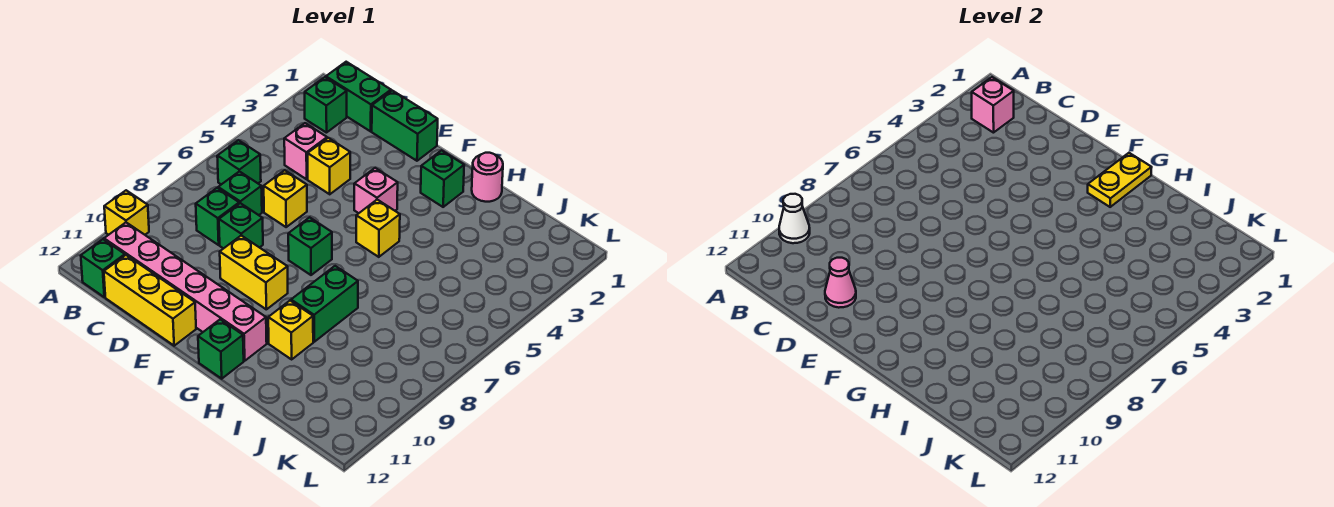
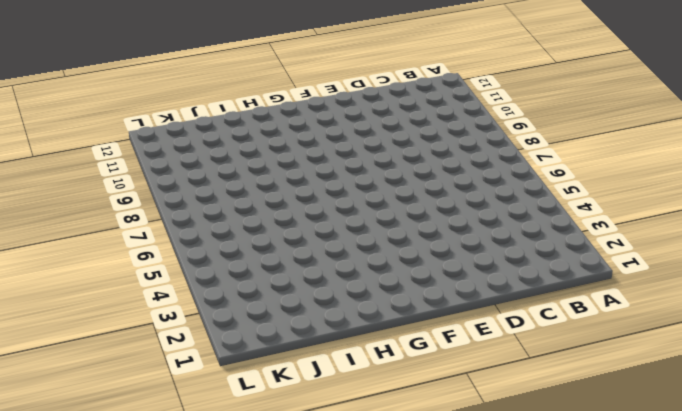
none -> yellow 1x1 brick [104,190,149,235]
none -> green 1x2 brick [326,62,391,131]
none -> green 1x1 brick [305,77,347,133]

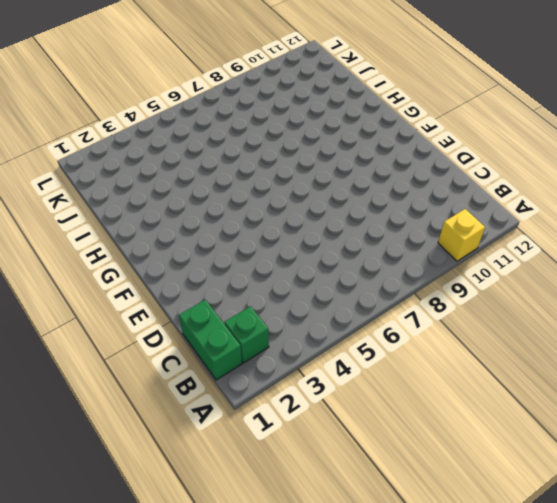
none -> green 1x1 brick [217,140,261,184]
none -> pink 1x6 brick [104,223,267,361]
none -> green 1x1 brick [81,239,125,297]

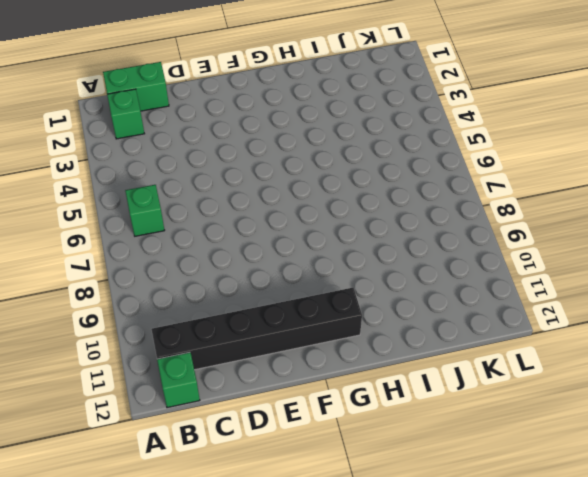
black 1x6 brick [151,288,362,370] -> pink 1x6 brick [104,223,267,361]
none -> yellow 1x1 brick [104,190,149,235]
none -> pink 1x1 brick [284,123,327,179]
none -> green 1x1 brick [218,171,262,215]

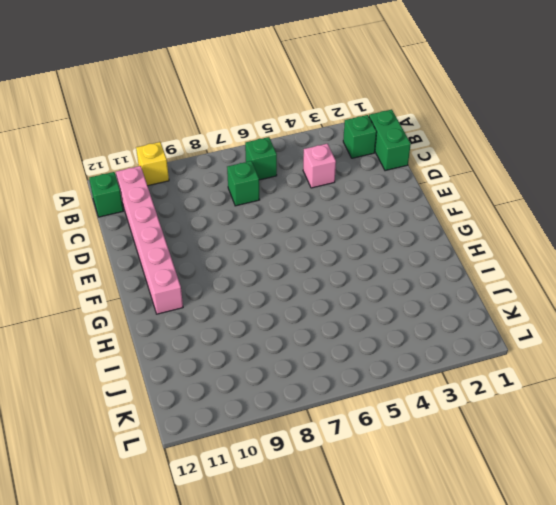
none -> green 1x1 brick [196,188,239,245]
none -> yellow 1x3 brick [104,255,196,346]
none -> green 1x2 brick [372,91,438,161]

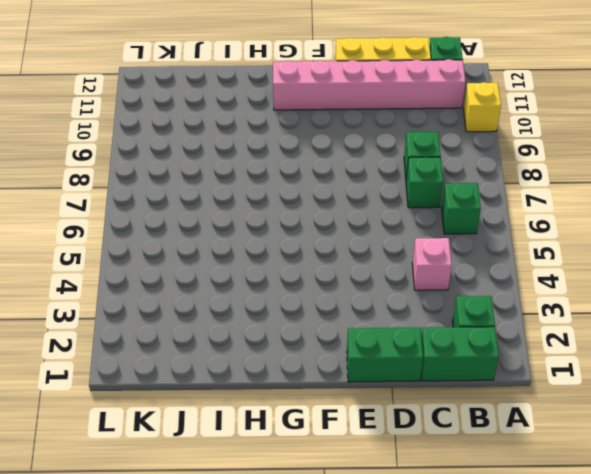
none -> yellow 1x1 brick [308,138,350,194]
none -> yellow 1x1 brick [264,170,307,227]
none -> green 1x1 brick [219,203,263,249]

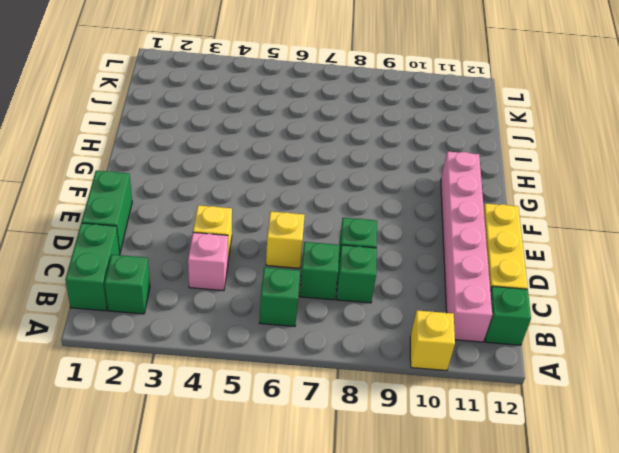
none -> yellow 1x2 brick [220,236,288,309]
none -> pink 1x1 brick [354,168,398,213]
none -> green 1x1 brick [288,217,332,275]

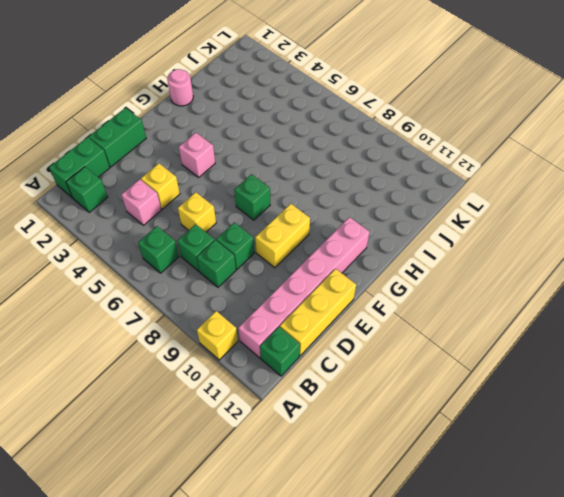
none -> green 1x1 brick [421,150,464,207]
none -> yellow 1x1 brick [356,200,400,257]
none -> green 1x1 brick [198,319,244,379]

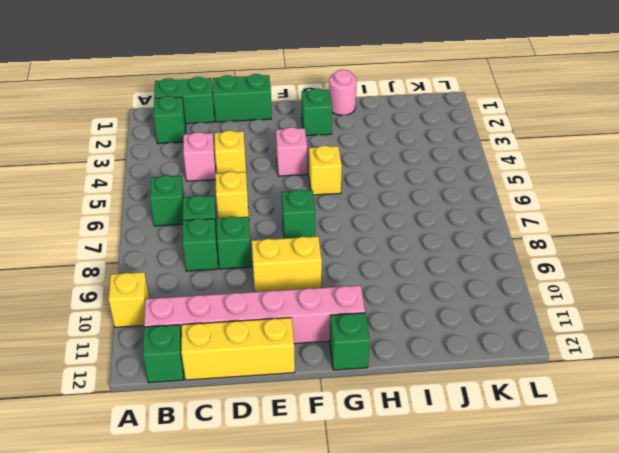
none -> green 1x2 brick [291,266,358,342]
none -> yellow 1x1 brick [268,301,313,359]
none -> white 1x1 cone [779,194,810,243]

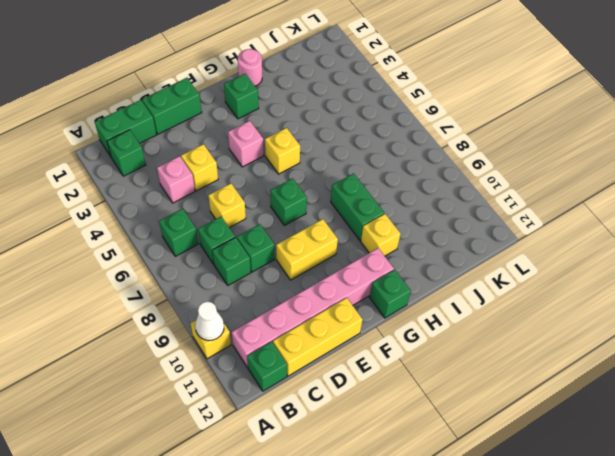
none -> pink 1x1 brick [972,77,1014,133]
none -> pink 1x1 cone [825,258,856,308]
none -> yellow 1x2 plate [1088,153,1152,207]

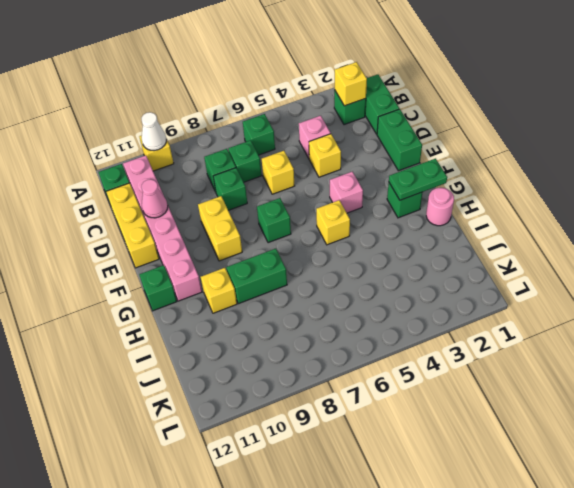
yellow 1x1 brick [335,62,367,106] -> pink 1x1 brick [972,77,1014,133]
green 1x2 plate [389,159,447,200] -> yellow 1x2 plate [1088,153,1152,207]

